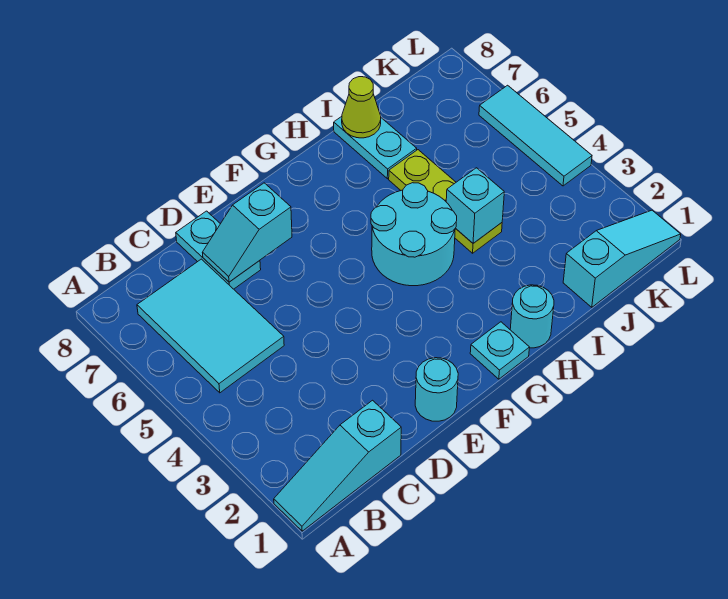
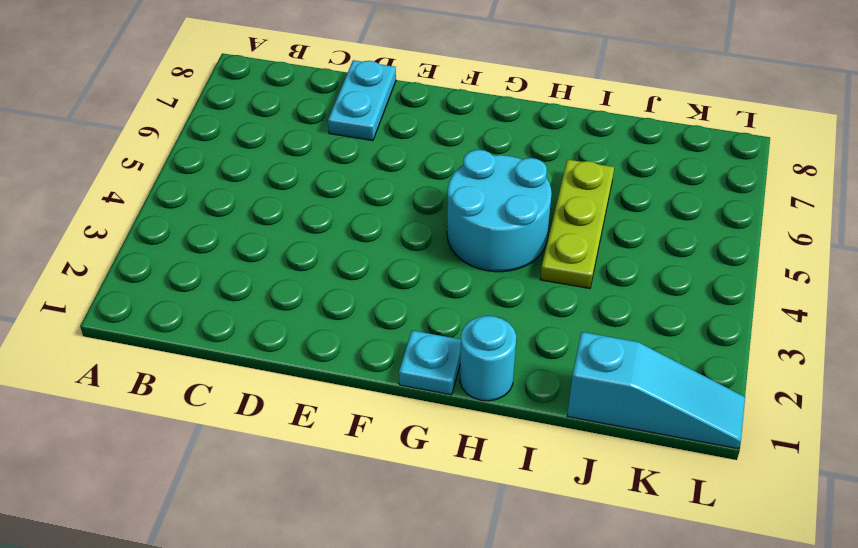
none -> cyan 1x3 slope [274,400,401,531]
none -> cyan 2x3 tile [137,259,284,393]
none -> cyan 1x1 round brick [415,358,458,421]

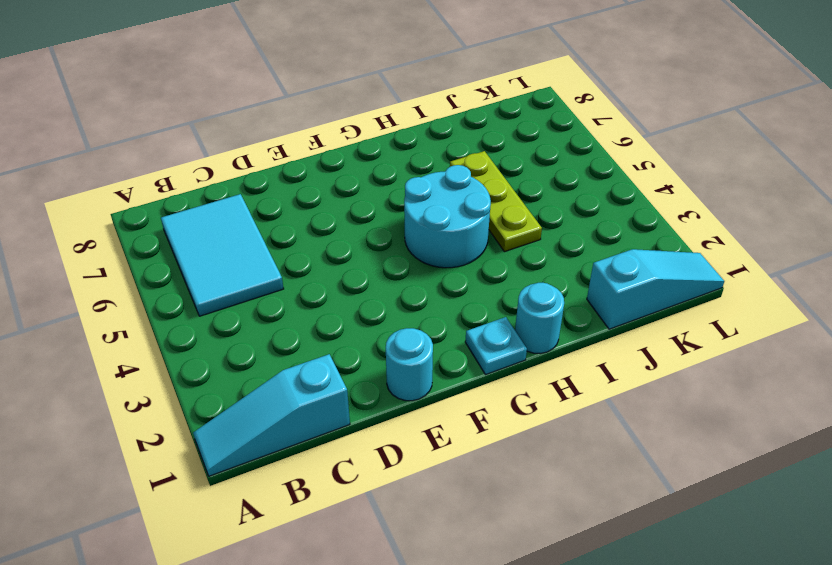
none -> cyan 1x2 plate [176,211,261,289]
none -> cyan 1x2 plate [334,116,417,179]
none -> cyan 1x3 tile [479,85,592,186]

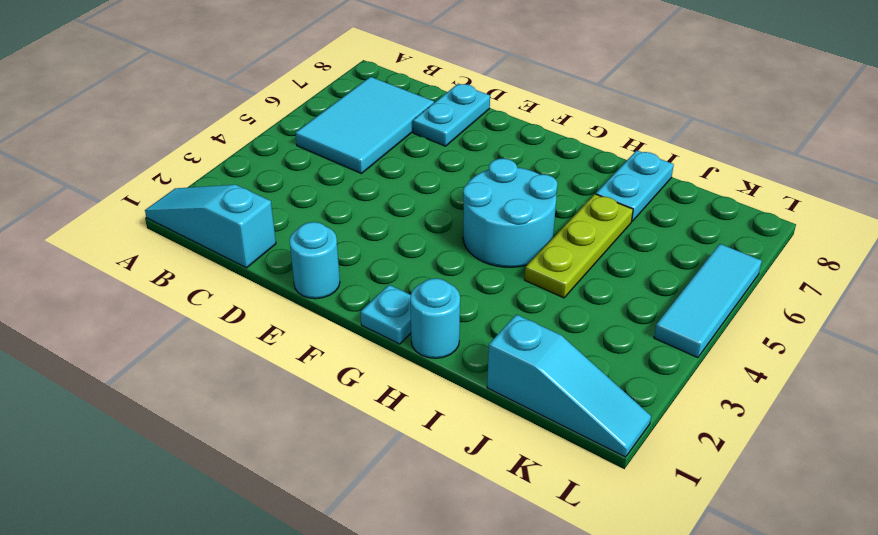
none -> cyan 1x2 slope [203,183,292,282]
none -> cyan 1x1 brick [446,168,504,243]
none -> lime 1x1 cone [342,77,381,138]

